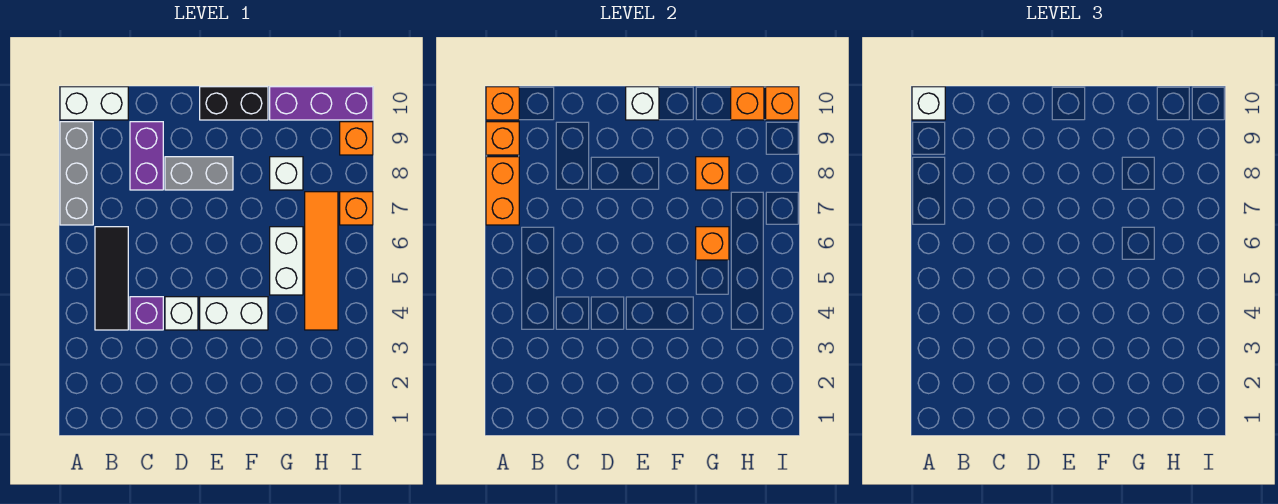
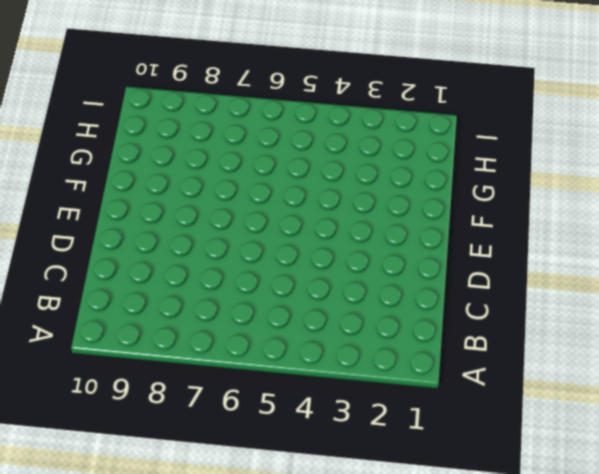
none -> grey 1x3 brick [60,122,93,225]
none -> white 1x2 brick [60,87,128,120]
none -> black 1x3 tile [95,227,128,330]

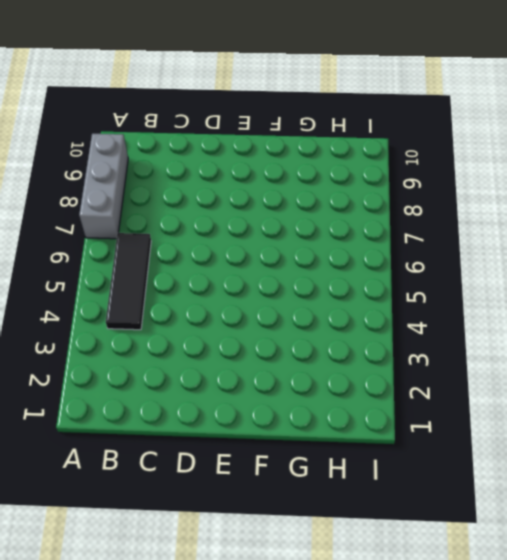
none -> white 1x2 brick [60,87,128,120]
none -> purple 1x1 brick [130,297,163,330]
none -> purple 1x2 brick [130,122,163,190]

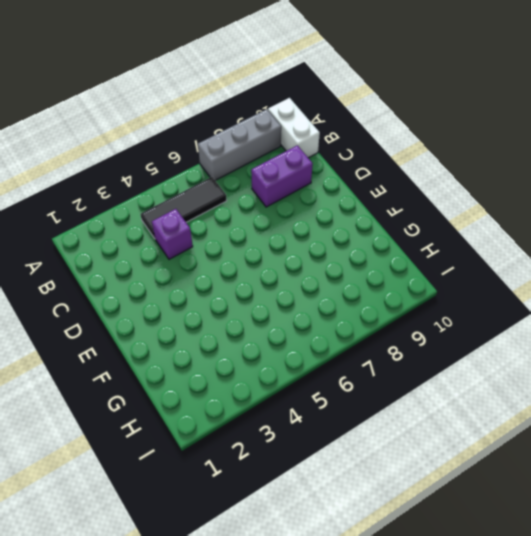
none -> white 1x1 brick [165,297,198,330]
none -> grey 1x2 brick [165,157,233,190]
none -> white 1x2 brick [200,297,268,330]

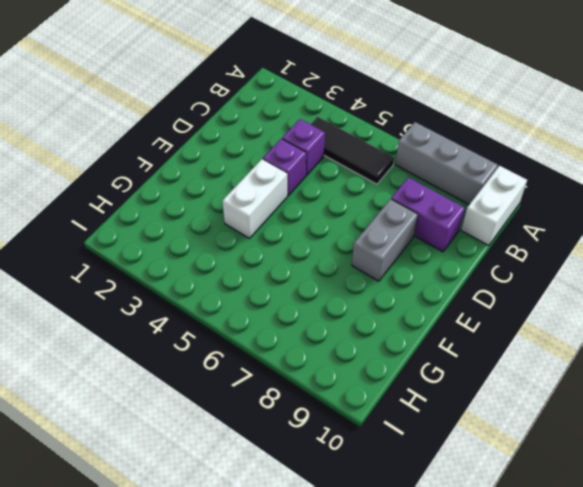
purple 1x1 brick [263,139,306,196] -> white 1x1 brick [165,297,198,330]
none -> black 1x2 brick [200,87,268,120]
none -> white 1x2 brick [270,227,303,295]
none -> white 1x1 brick [270,157,303,190]

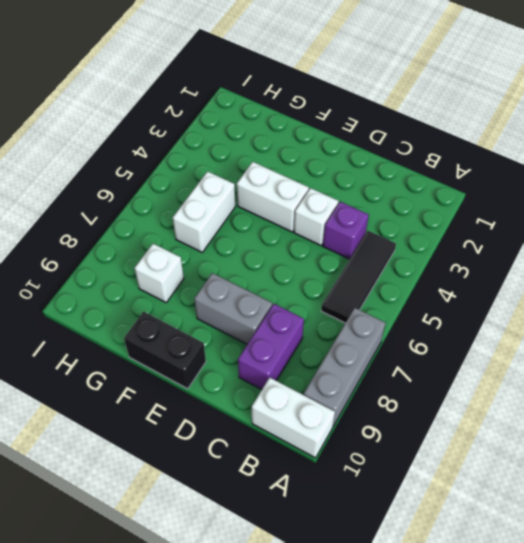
none -> purple 1x3 brick [270,87,373,120]
none -> orange 1x4 tile [305,192,338,330]
none -> orange 1x1 brick [340,192,373,225]

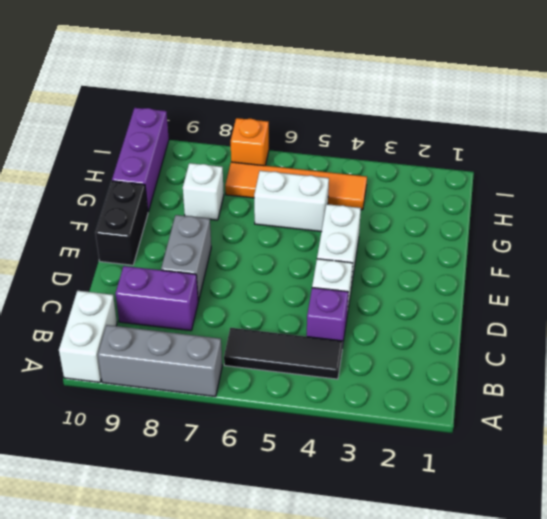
none -> orange 1x1 brick [340,122,373,155]
none -> orange 1x2 brick [486,157,519,225]
none -> orange 1x1 brick [486,122,519,155]

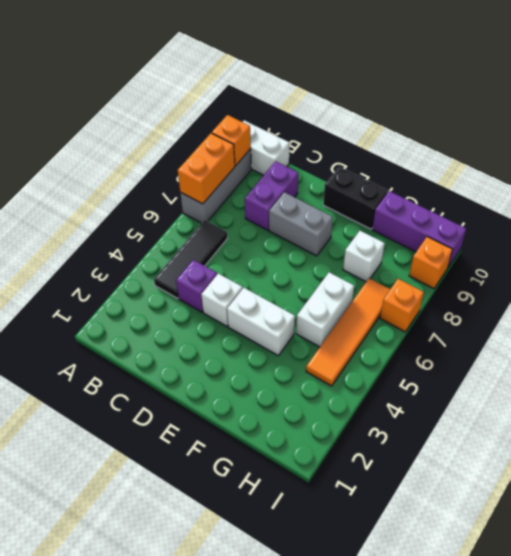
none -> orange 1x1 brick [486,87,519,120]
none -> white 1x1 brick [626,87,659,120]
none -> orange 1x1 brick [696,227,729,260]

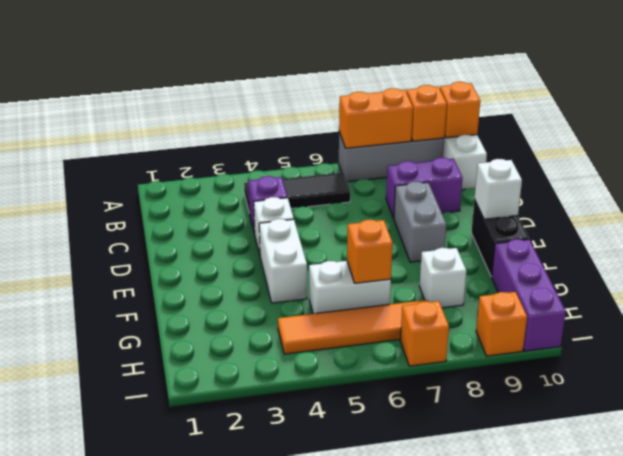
none -> orange 1x1 brick [696,157,729,190]
none -> orange 1x1 brick [731,87,764,120]
none -> orange 1x1 brick [766,87,799,120]

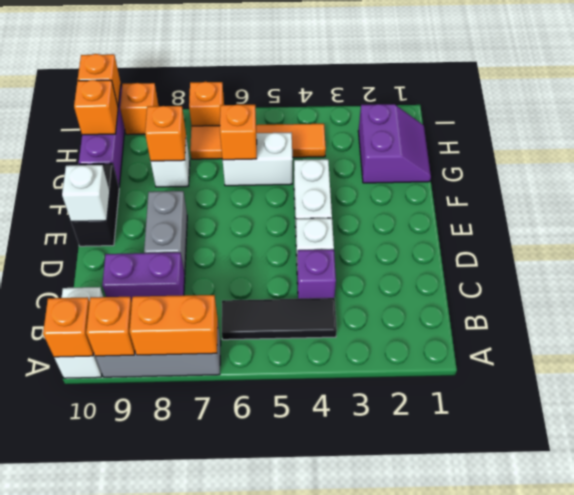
purple 2x2 slope [358,104,431,183] -> none
none -> white 1x1 brick [912,87,945,120]

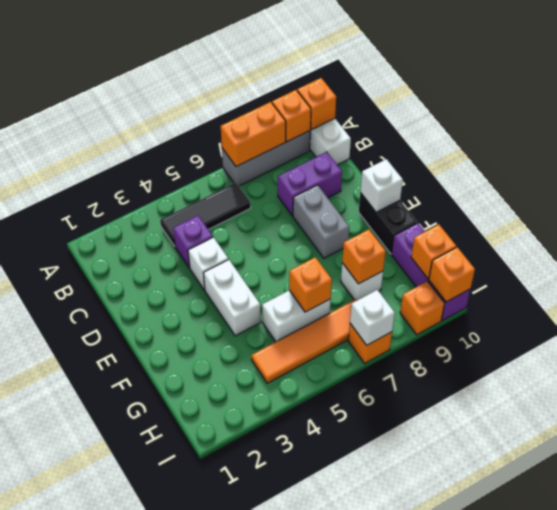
white 1x1 brick [350,290,395,345] -> white 1x1 brick moved to [912,87,945,120]

